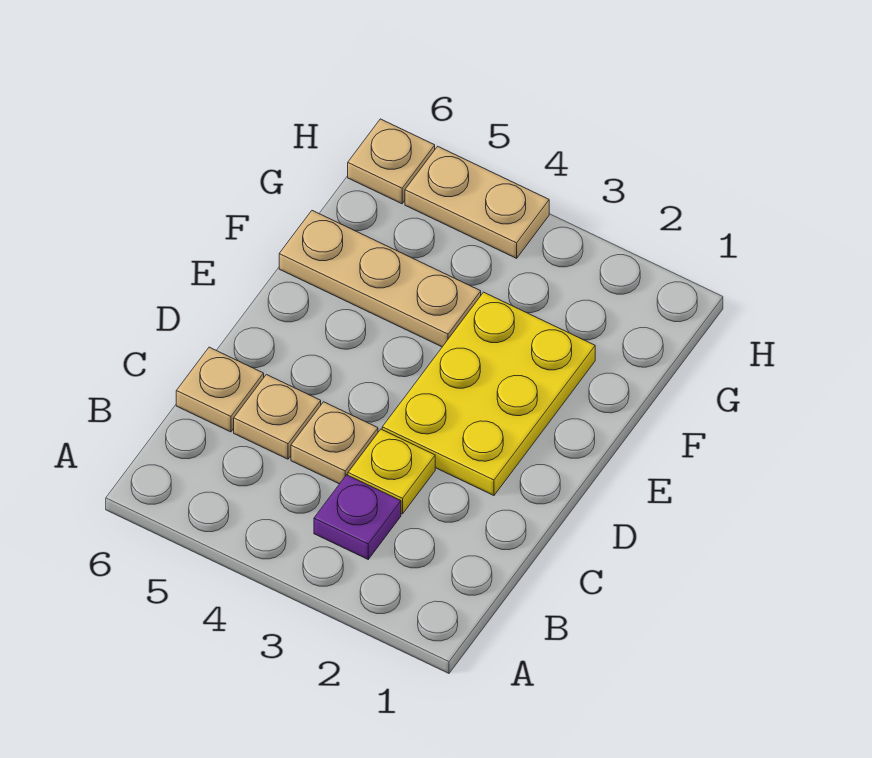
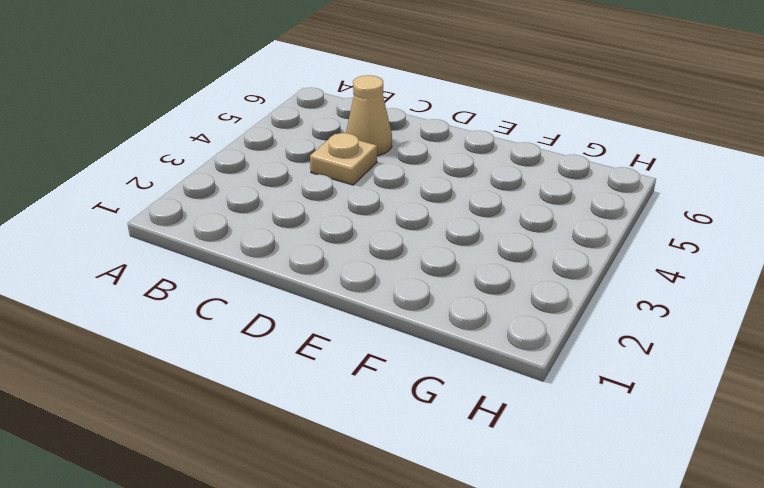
tan 1x1 cone [346,75,392,156] -> tan 1x1 plate [234,375,321,459]
none -> purple 1x1 plate [314,475,401,559]
none -> yellow 1x1 plate [348,429,435,514]

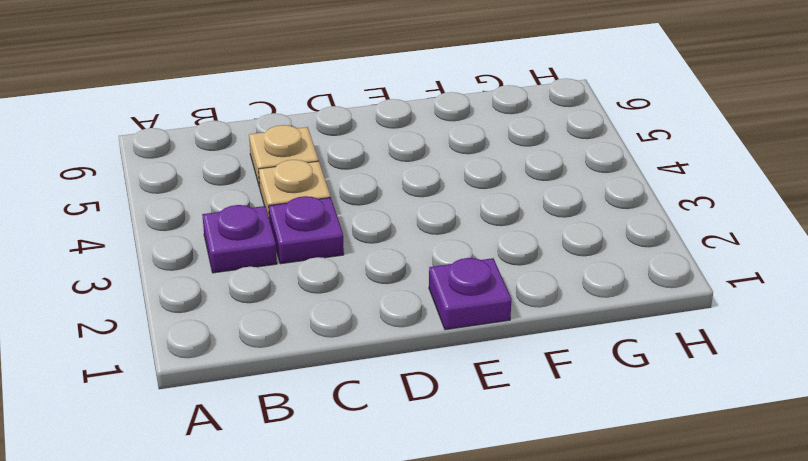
purple 1x1 plate [269,196,344,264] -> yellow 1x1 plate [348,429,435,514]
purple 1x1 plate [429,258,511,330] -> none
none -> tan 1x1 plate [176,347,264,432]
none -> yellow 2x3 plate [382,292,595,495]

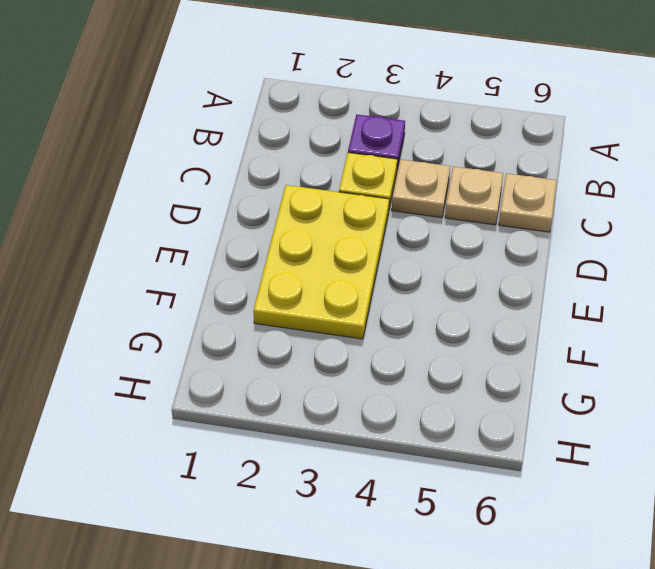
none -> tan 1x3 plate [279,211,481,347]
none -> tan 1x2 plate [405,146,549,258]

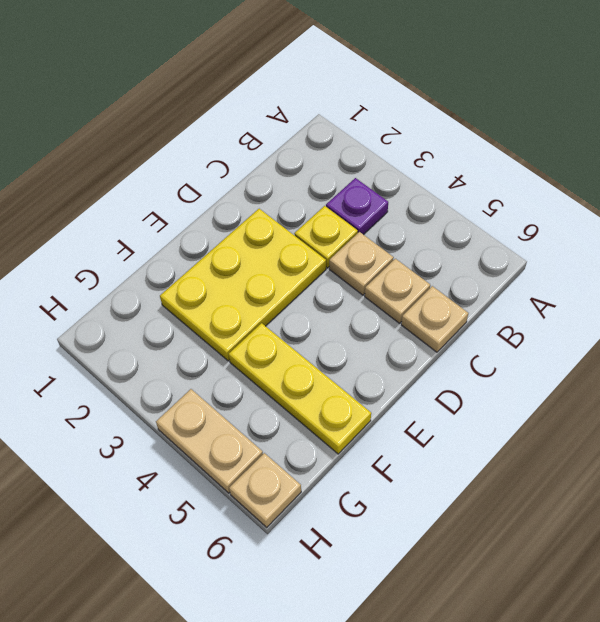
yellow 1x3 plate [229,323,371,454] -> tan 1x3 plate [279,211,481,347]

